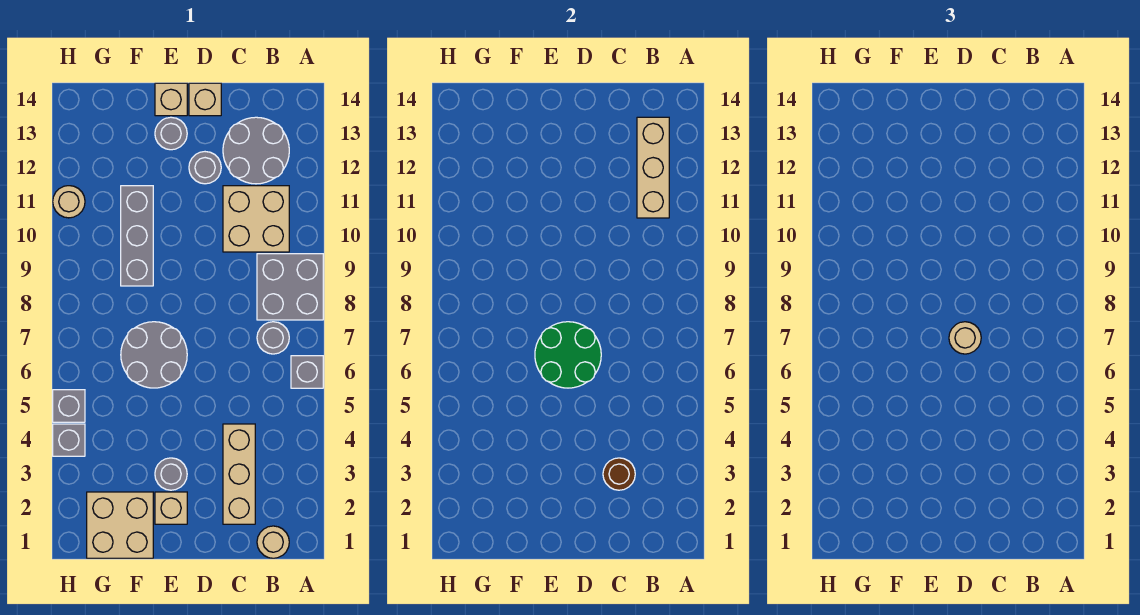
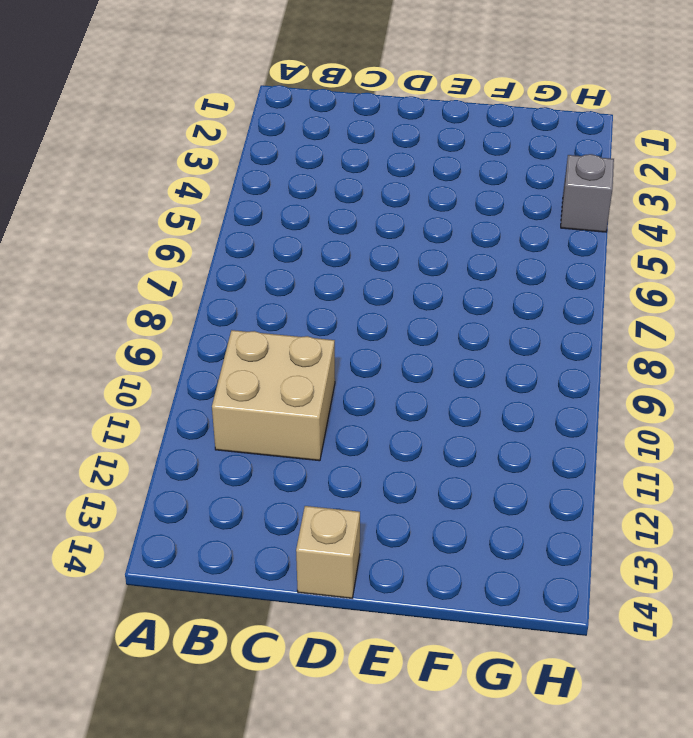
none -> grey 1x1 brick [291,356,323,388]
none -> grey 2x2 brick [257,254,323,320]
none -> tan 1x1 round brick [257,526,289,558]

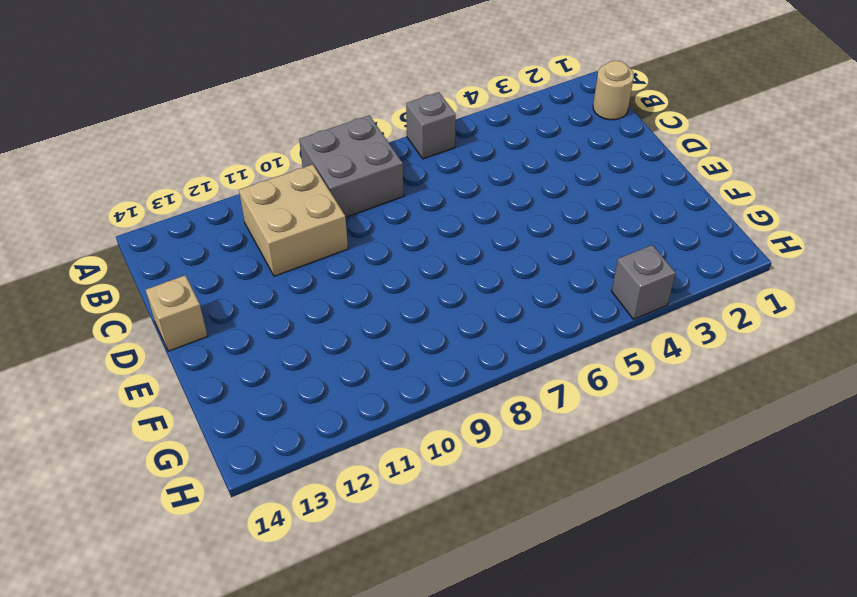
none -> grey 1x1 round brick [257,322,289,354]
none -> grey 2x2 round brick [223,117,289,184]
none -> tan 1x3 brick [223,424,255,524]

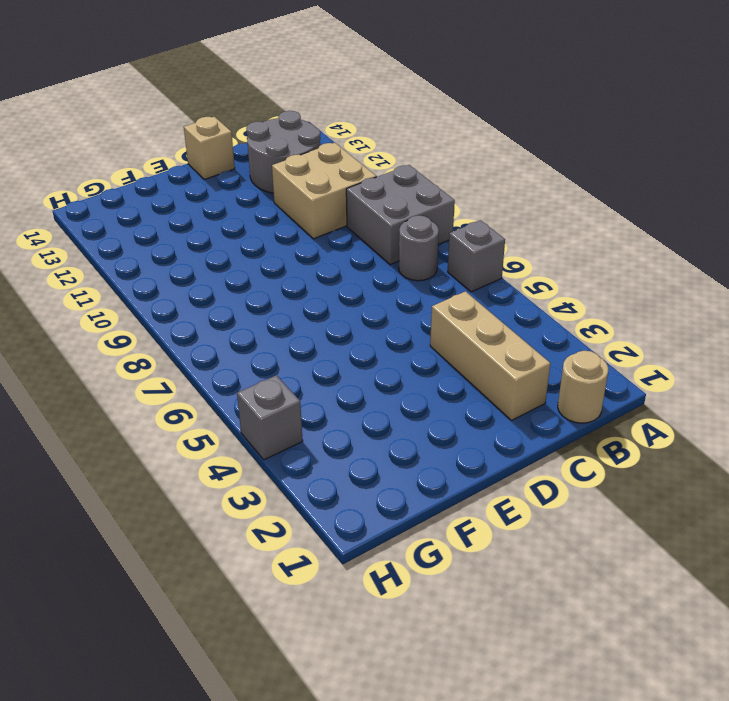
none -> grey 1x1 round brick [189,152,221,184]
none -> tan 1x1 brick [155,492,187,524]
none -> grey 1x1 round brick [155,458,187,490]

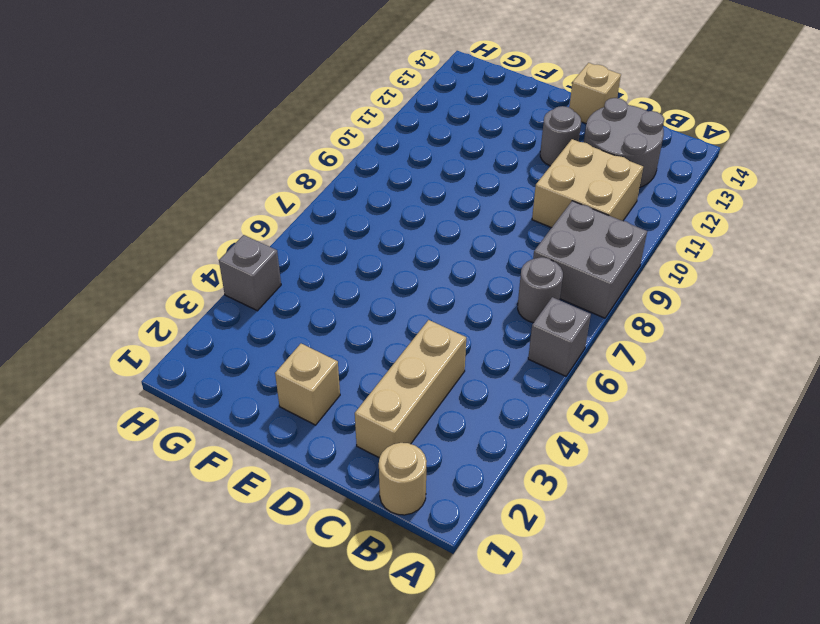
none -> grey 1x1 round brick [155,458,187,490]
none -> grey 2x2 round brick [121,322,187,388]
none -> grey 1x1 round brick [155,117,187,150]

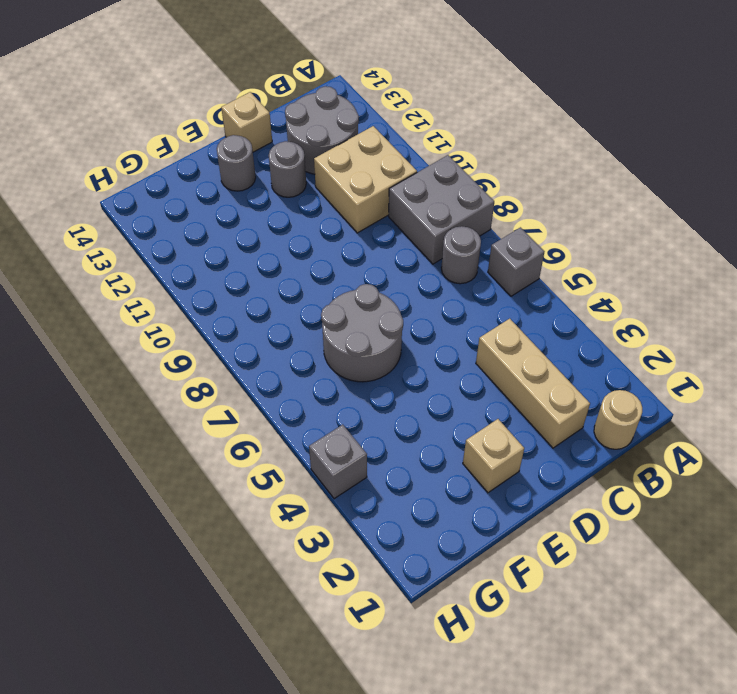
none -> grey 1x1 round brick [155,458,187,490]
none -> tan 1x1 brick [155,83,187,116]
none -> tan 2x2 brick [87,492,153,558]

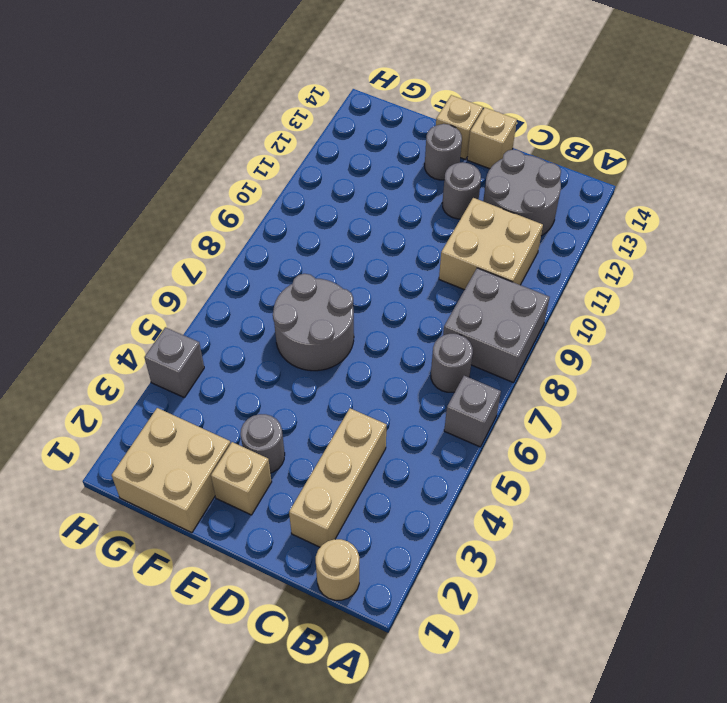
none -> grey 1x3 brick [121,186,153,286]
none -> grey 1x1 brick [53,390,85,422]
none -> tan 1x1 round brick [53,186,85,218]

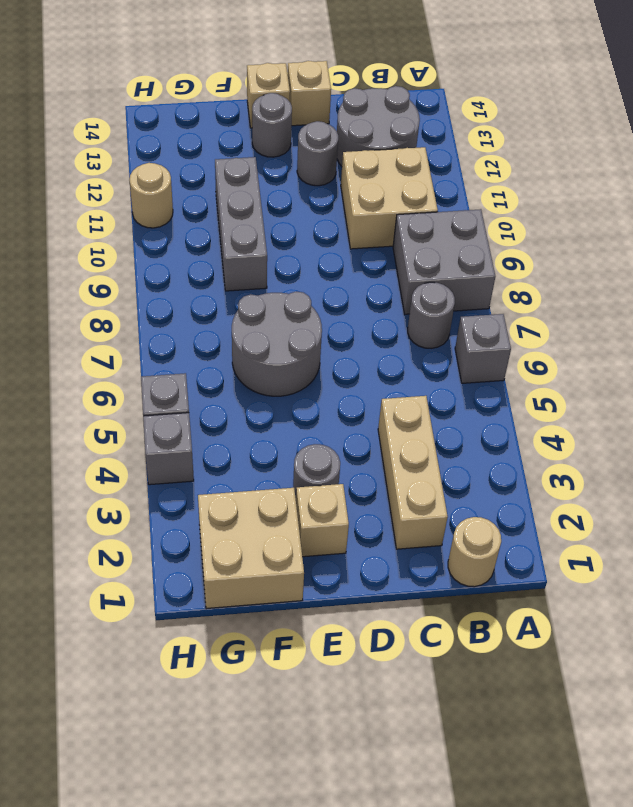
none -> tan 1x3 brick [637,117,669,218]
none -> brown 1x1 round brick [603,458,635,490]
none -> green 2x2 round brick [535,322,601,388]

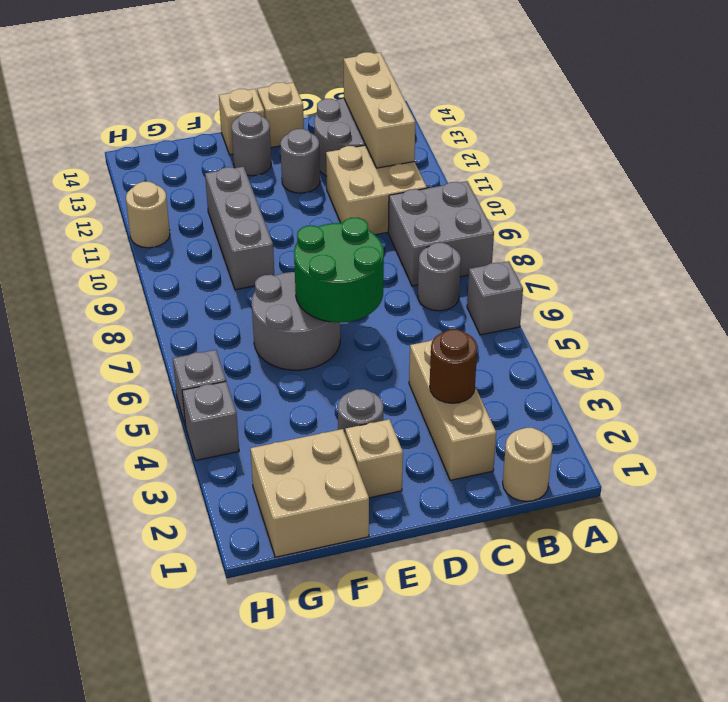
none -> tan 1x1 round brick [949,322,981,354]

